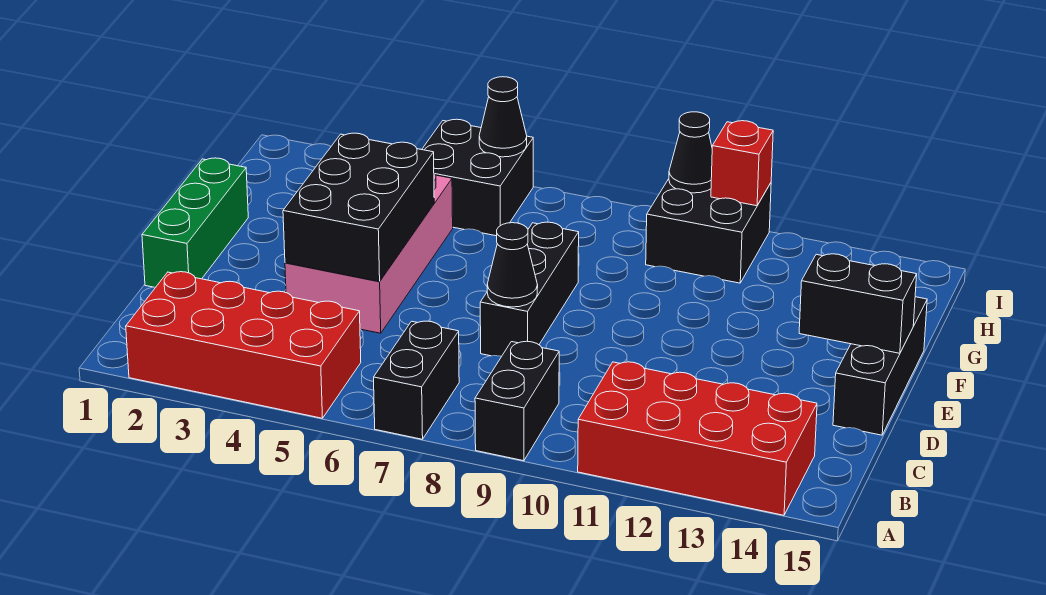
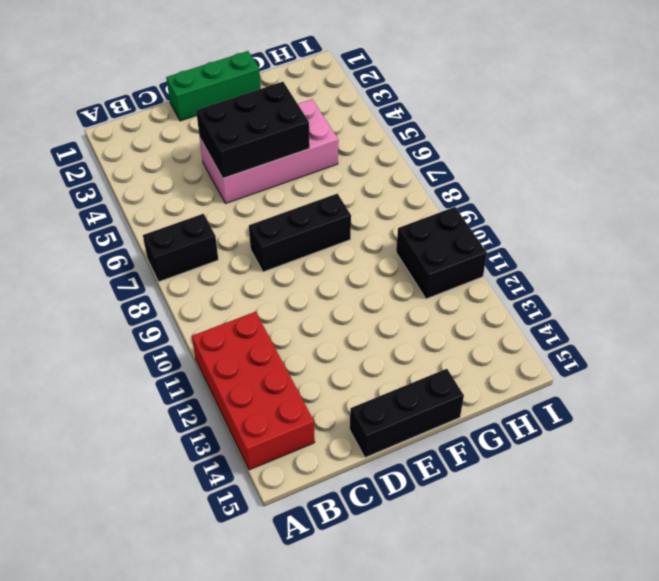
none -> red 2x4 brick [126,272,361,418]
none -> black 1x2 brick [475,341,559,461]
none -> black 2x2 brick [422,119,533,236]

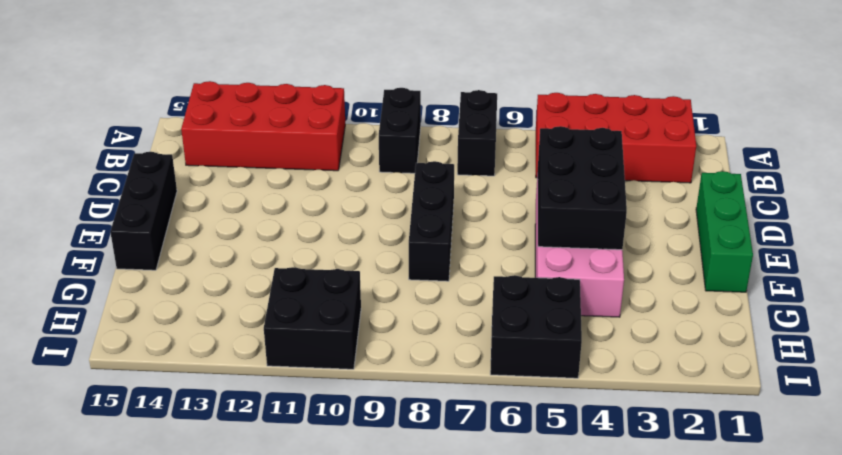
none -> black 1x1 cone [487,223,538,307]
none -> black 1x2 brick [799,254,917,353]
none -> black 1x1 cone [479,77,527,157]

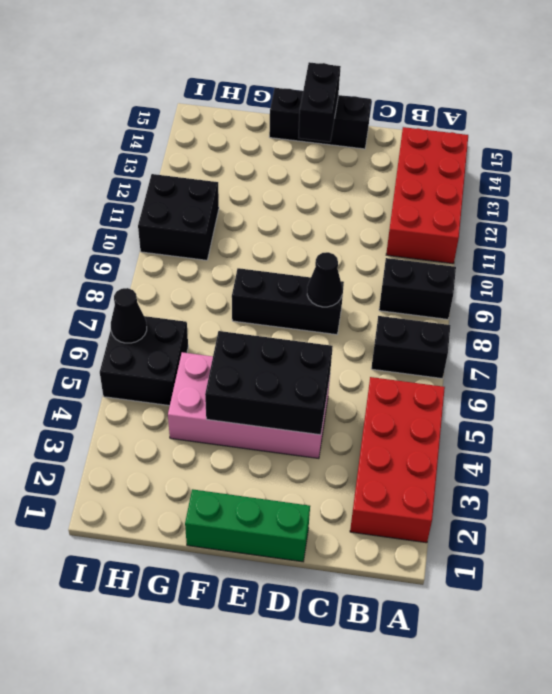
none -> black 1x1 cone [669,112,712,193]
none -> red 1x1 brick [711,121,773,206]

